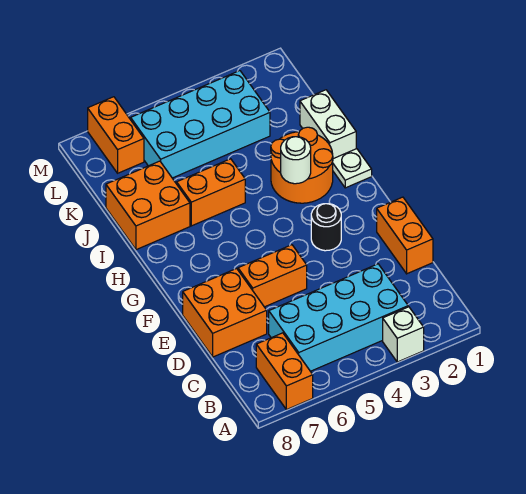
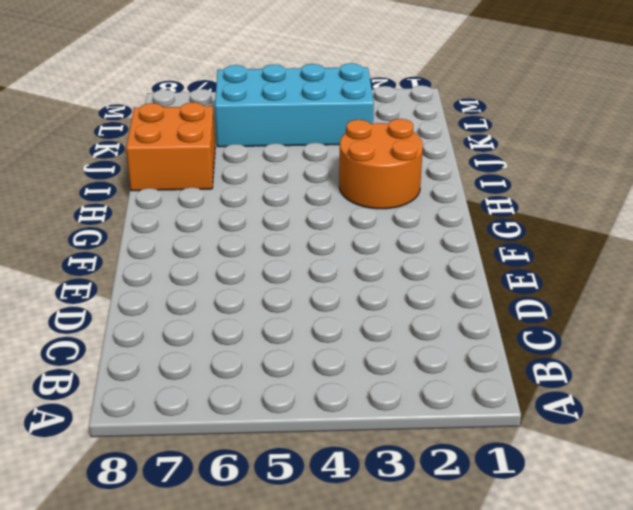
none -> white 1x1 brick [383,307,424,362]
none -> orange 1x2 brick [256,333,313,410]
none -> cyan 2x4 brick [269,264,408,371]

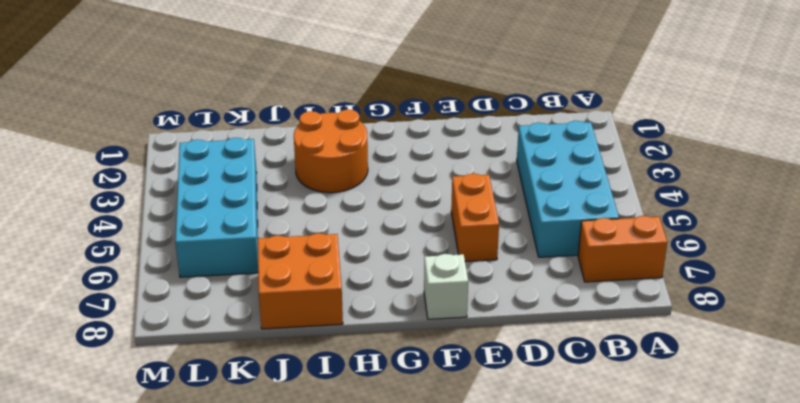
white 1x1 brick [424,254,468,319] -> white 1x1 brick moved to [383,307,424,362]
none -> orange 1x2 brick [377,197,433,274]
none -> orange 2x2 brick [183,268,267,357]
none -> black 1x1 round brick [311,204,341,251]

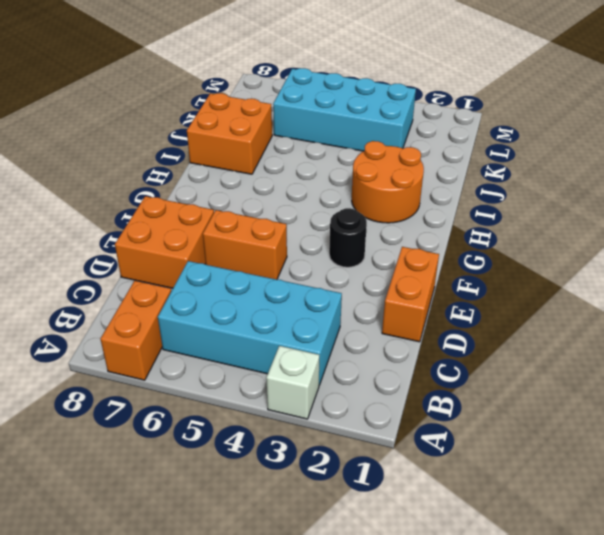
none -> white 1x1 plate [333,149,372,188]
none -> white 1x2 brick [300,90,356,159]
none -> orange 1x2 brick [177,159,245,226]

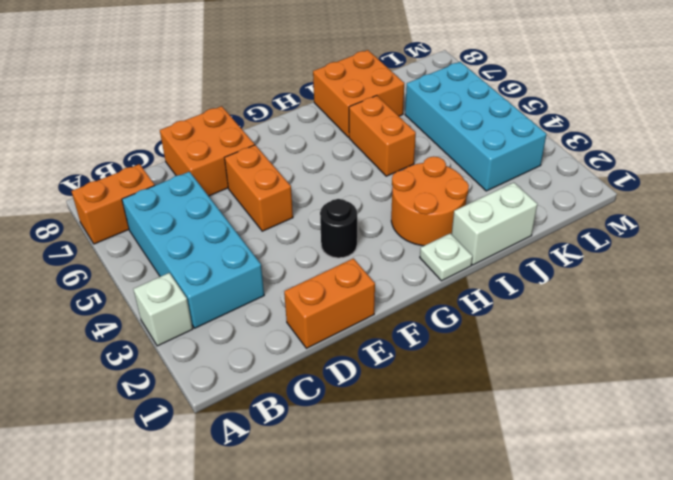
none -> orange 1x2 brick [88,97,144,173]
none -> white 1x1 round brick [281,137,311,184]

